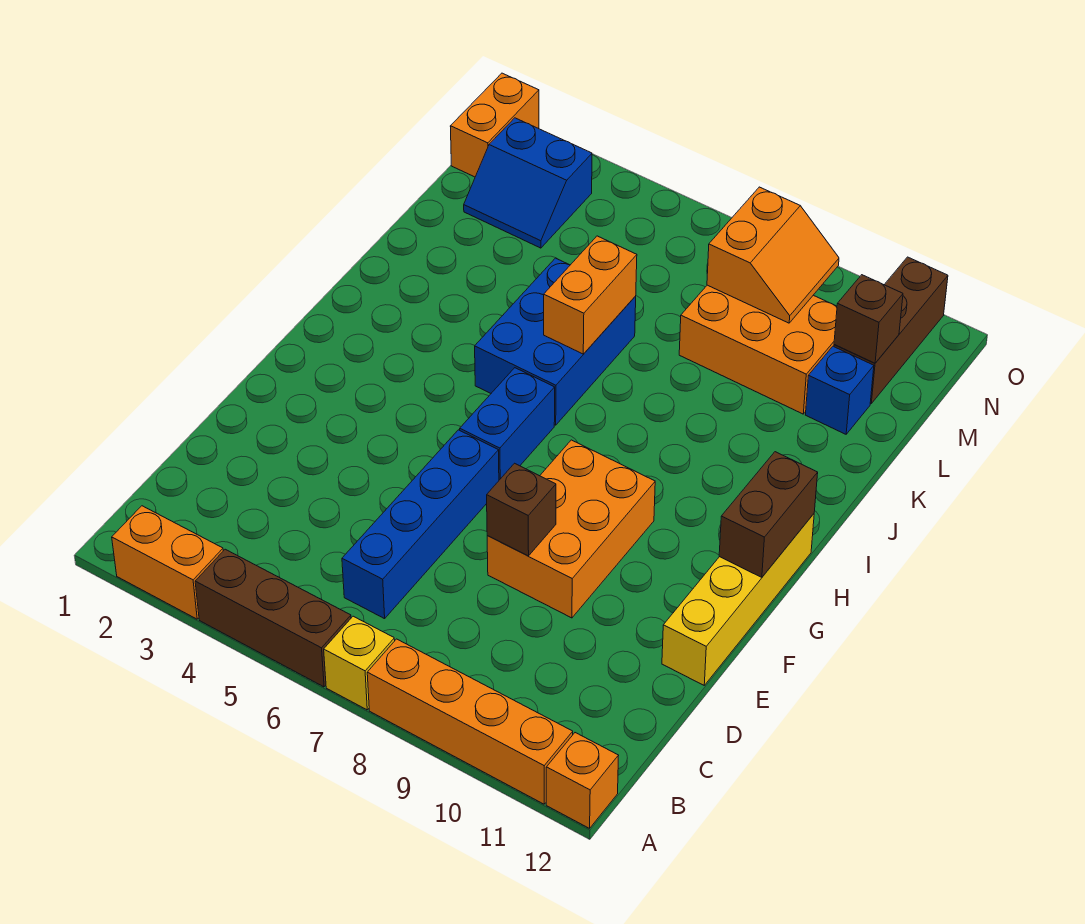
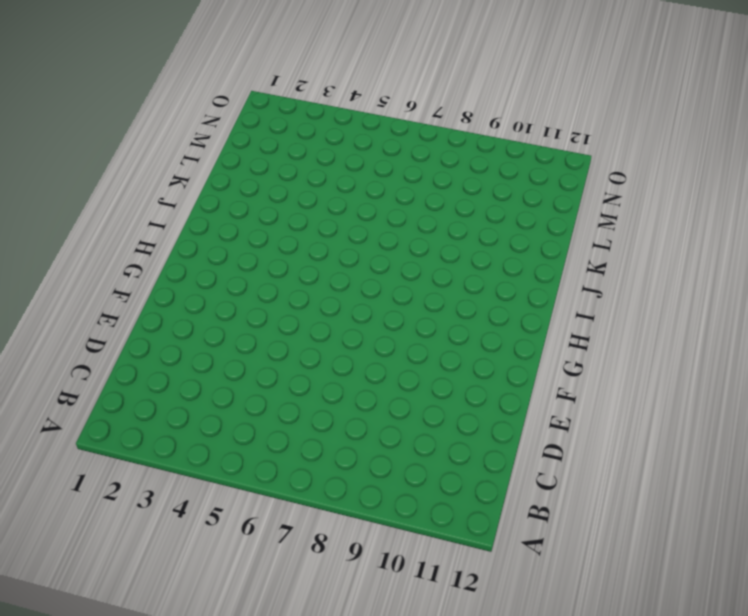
none -> orange 1x2 brick [112,506,223,619]
none -> brown 1x3 brick [195,549,351,687]
none -> yellow 1x1 brick [324,616,395,710]

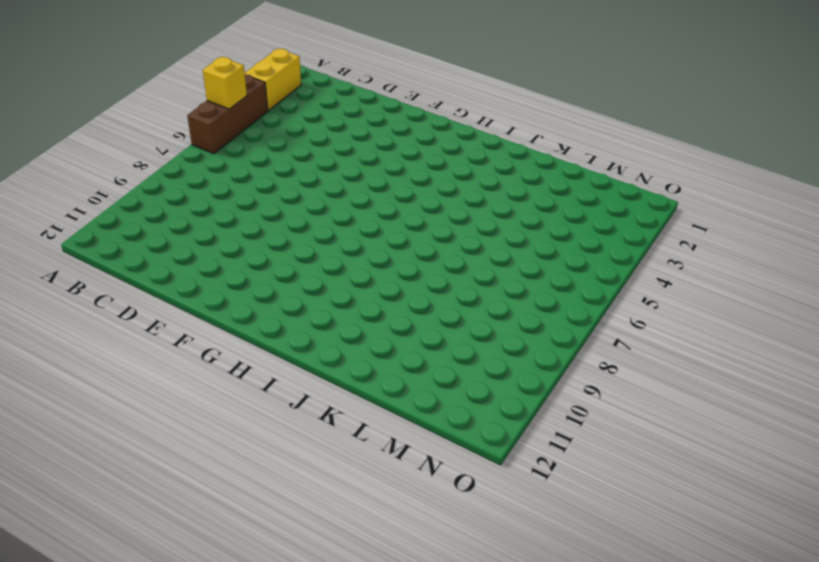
yellow 1x2 brick [245,49,301,110] -> orange 1x2 brick [112,506,223,619]
yellow 1x1 brick [203,57,247,109] -> yellow 1x1 brick moved to [324,616,395,710]
none -> orange 1x4 brick [367,639,573,804]
none -> orange 1x1 brick [546,733,619,828]
none -> blue 1x4 brick [342,430,499,619]

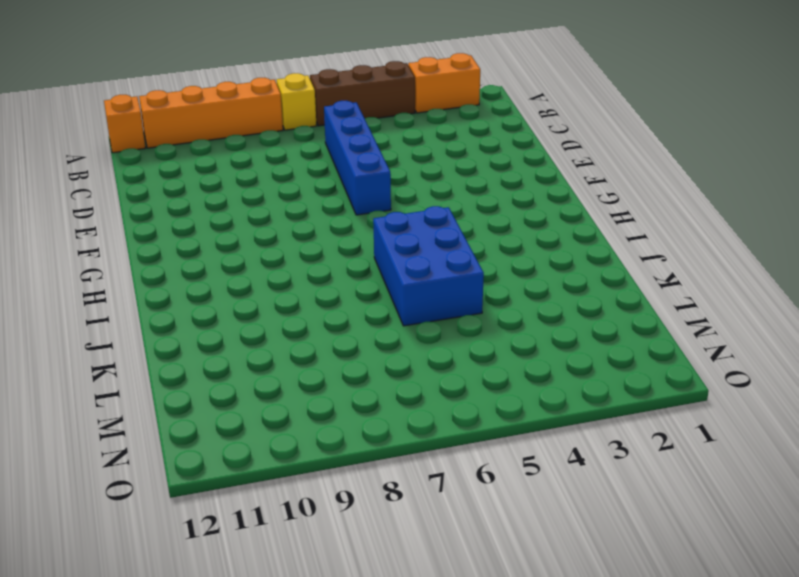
none -> orange 2x3 brick [487,440,655,618]
none -> yellow 1x4 brick [662,514,814,685]
none -> blue 1x2 brick [460,368,555,480]

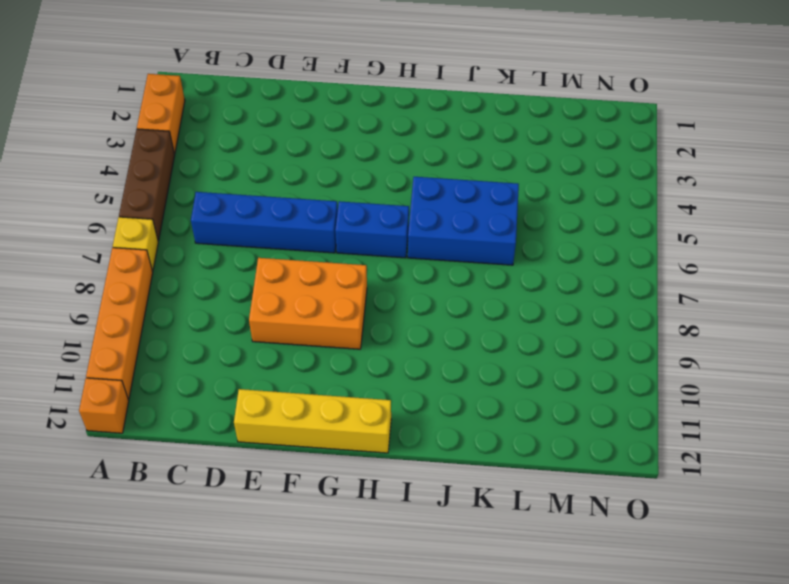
none -> orange 2x3 brick [679,285,837,414]
none -> blue 1x1 brick [806,346,874,434]
none -> blue 2x2 slope [464,118,592,248]

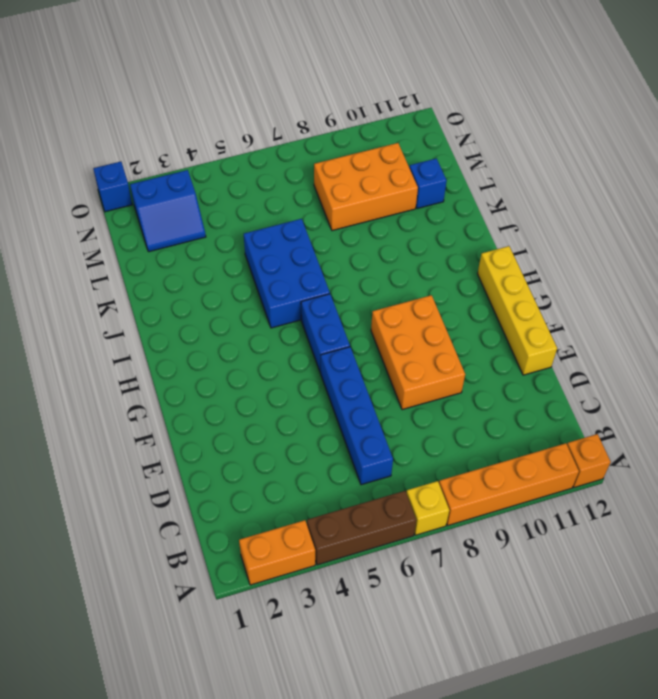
blue 1x1 brick [93,162,132,212] -> orange 1x2 brick [450,73,539,177]
none -> brown 1x3 brick [834,257,948,403]
none -> brown 1x1 brick [487,463,556,556]
none -> brown 1x2 brick [719,452,818,577]

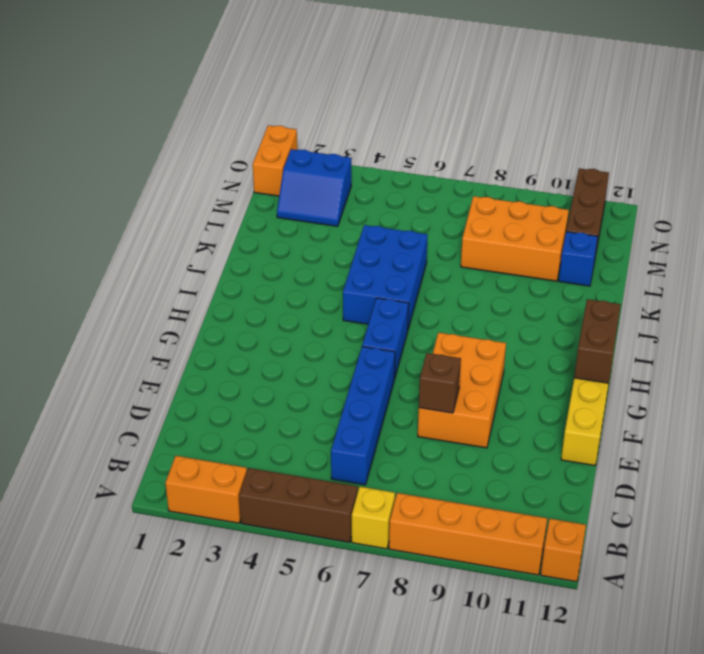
none -> orange 1x2 brick [544,236,637,354]
none -> orange 2x2 slope [707,187,839,323]
none -> brown 1x1 brick [834,275,903,363]

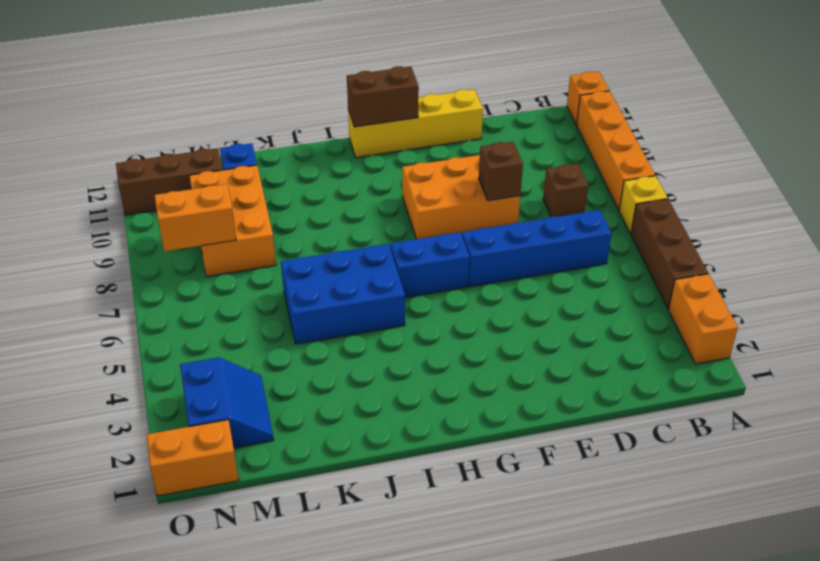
brown 1x1 brick [543,164,588,217] -> brown 1x1 brick moved to [834,275,903,363]
none -> orange 1x2 brick [544,236,637,354]

